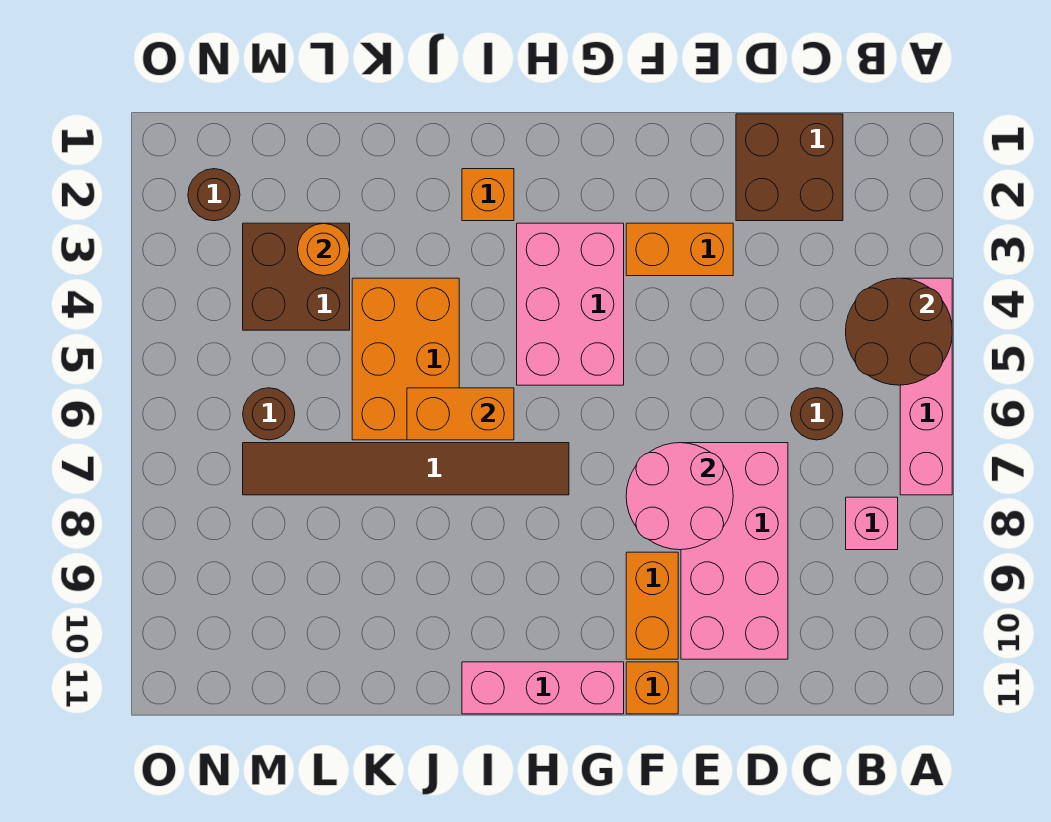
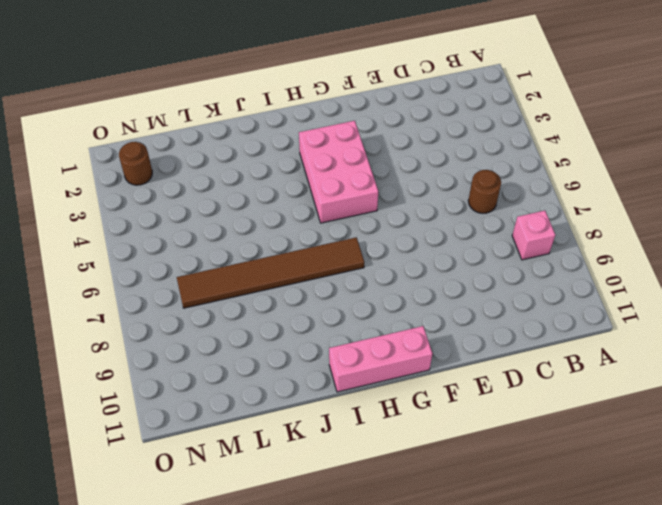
none -> pink 1x4 brick [900,278,952,495]
none -> brown 2x2 brick [736,114,843,221]
none -> pink 2x4 brick [681,443,788,659]

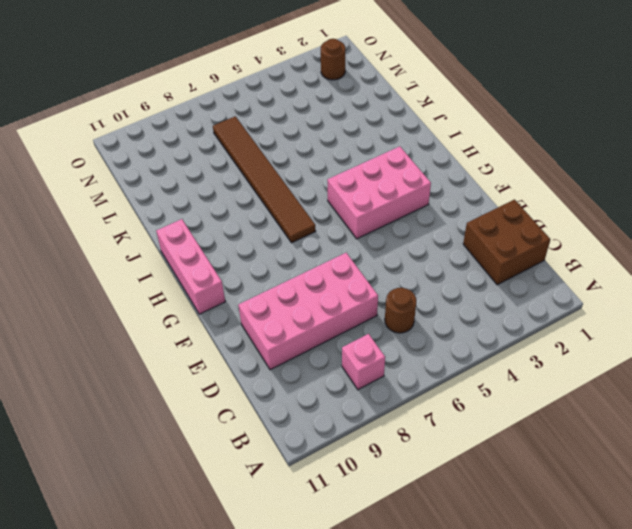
none -> pink 1x4 brick [900,278,952,495]
none -> orange 1x2 brick [626,223,733,276]
none -> orange 1x2 brick [626,552,678,659]

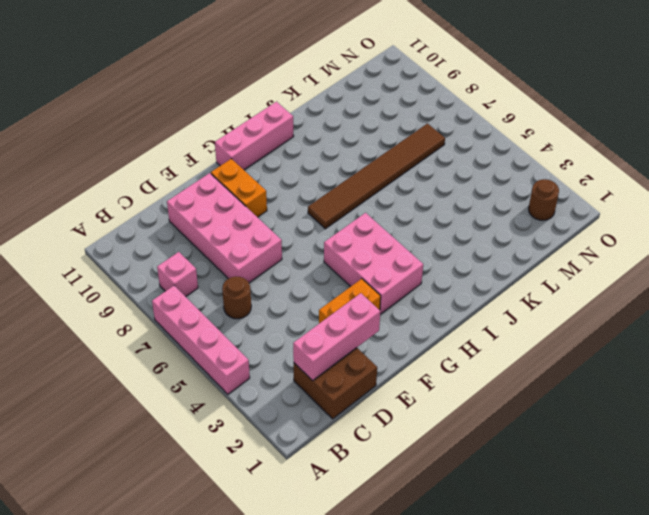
pink 1x3 brick [293,293,380,381] -> none
none -> orange 1x1 brick [626,662,678,714]
none -> orange 1x1 brick [462,169,514,221]
none -> orange 2x3 brick [352,278,459,440]

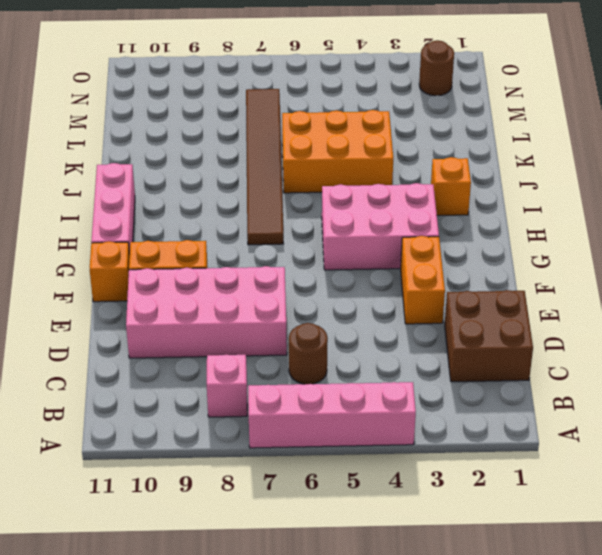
none -> brown 2x2 brick [243,223,350,330]
none -> brown 1x1 round brick [243,388,295,440]
none -> brown 2x2 round brick [846,278,952,385]

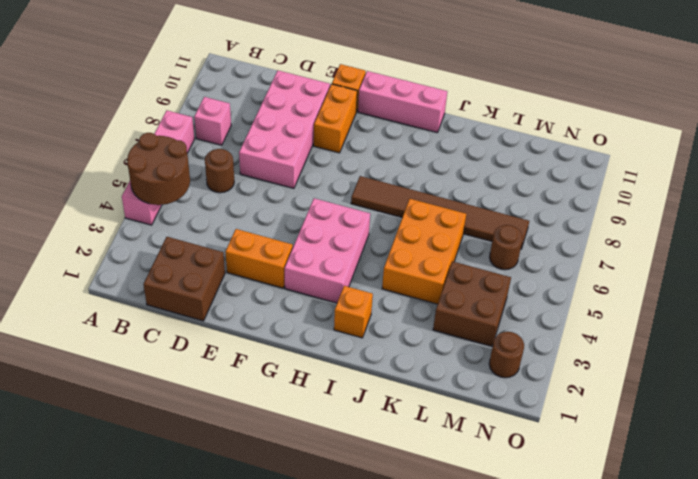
none -> pink 2x2 round brick [626,443,733,550]
none -> orange 1x2 brick [407,388,514,440]
none -> orange 1x1 round brick [298,223,350,276]

